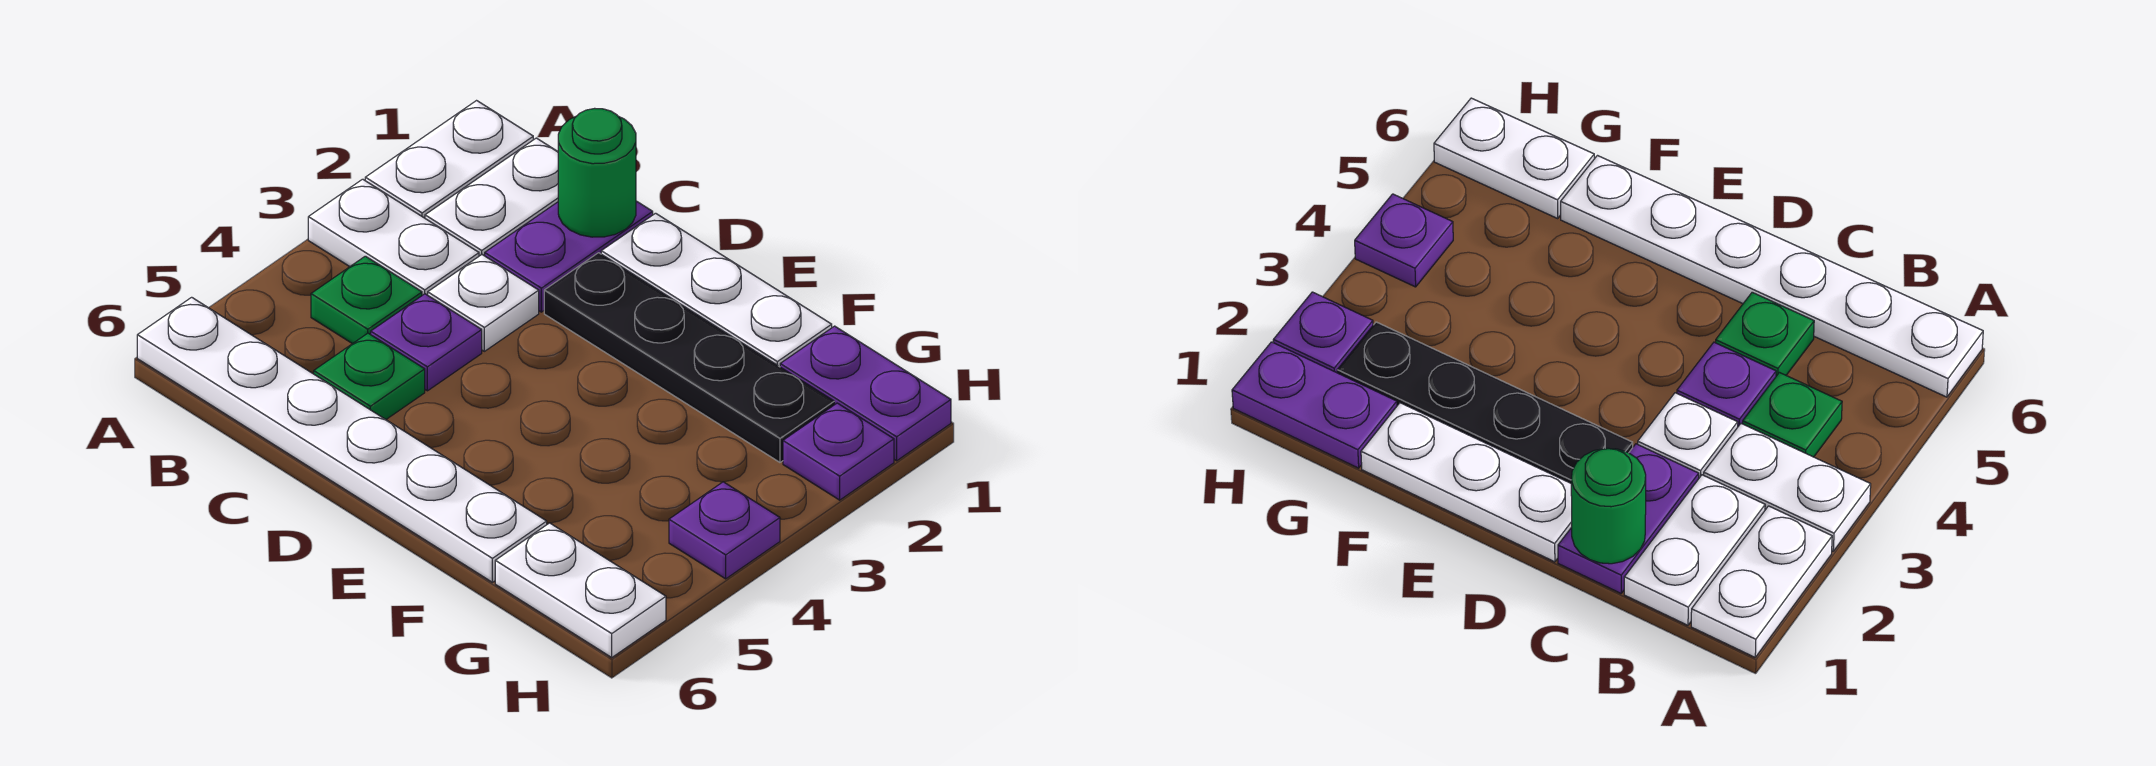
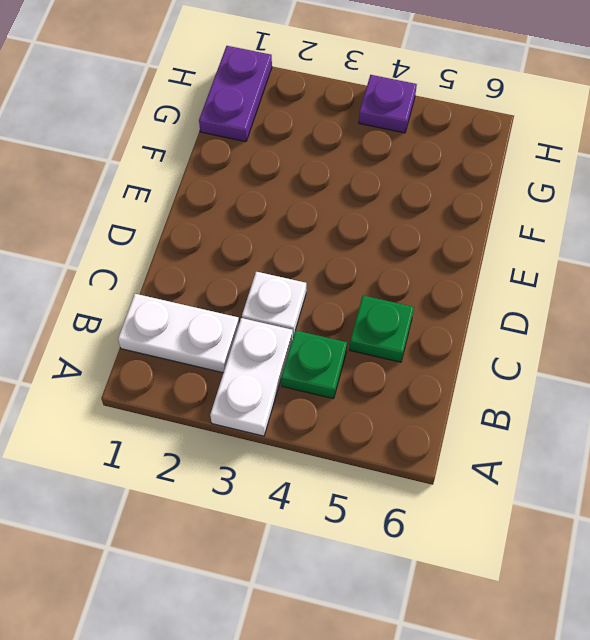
none -> white 1x2 plate [365,101,533,218]
none -> white 1x6 plate [137,297,547,582]
none -> purple 1x2 plate [485,201,653,312]

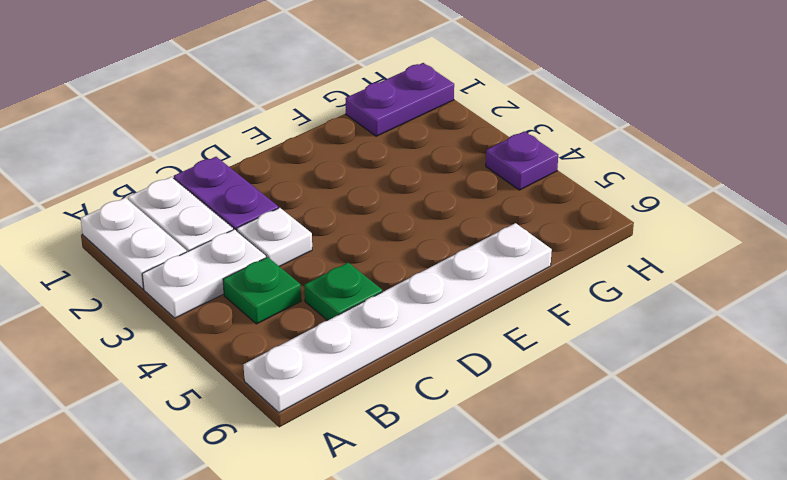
none -> purple 1x1 plate [371,294,482,391]
none -> white 1x3 plate [601,213,832,367]
none -> black 1x4 plate [544,253,834,462]

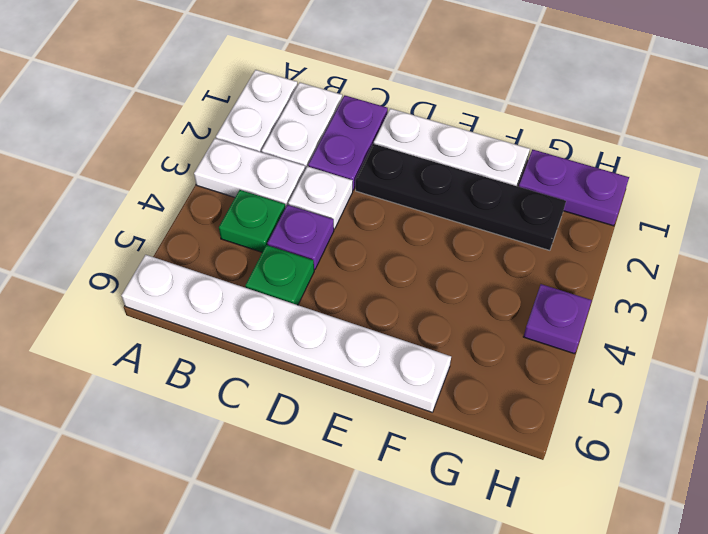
none -> white 1x2 plate [495,523,666,657]
none -> purple 1x1 plate [783,403,894,500]
none -> green 1x1 round brick [558,108,636,237]

